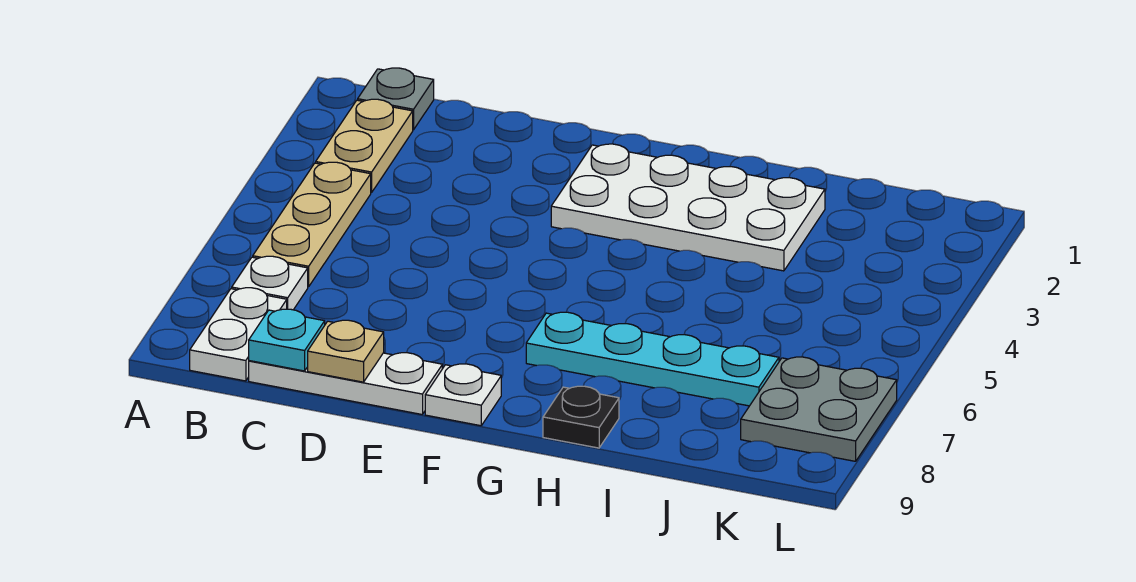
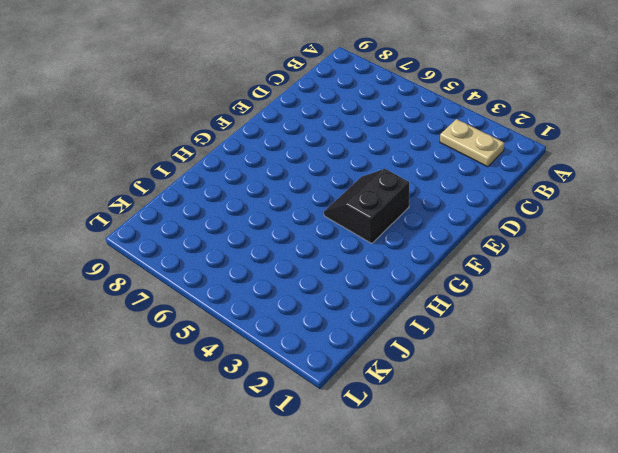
black 2x2 slope [324,169,409,244] -> white 2x4 plate [551,144,825,271]
none -> grey 1x1 plate [358,68,434,130]
none -> tan 1x3 plate [253,162,371,287]
none -> white 1x1 plate [232,256,308,310]

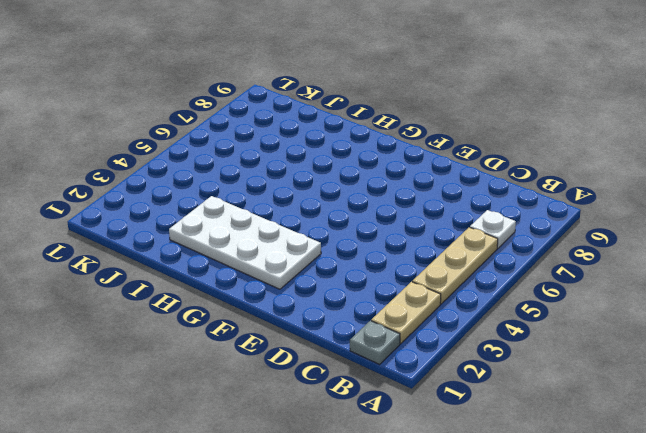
none -> white 1x2 plate [190,288,287,381]
none -> white 1x3 plate [249,353,442,414]
none -> white 1x1 plate [425,364,501,426]

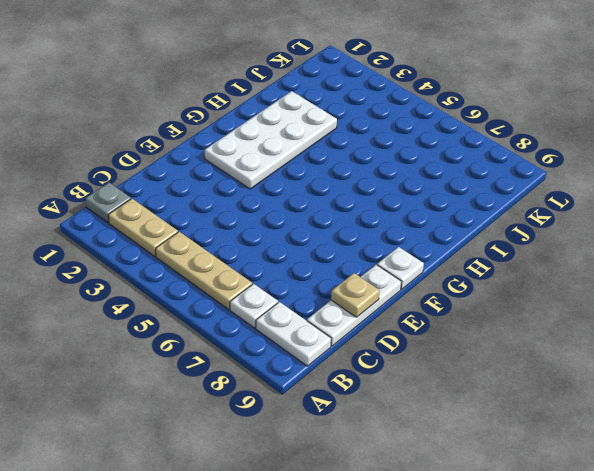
none -> cyan 1x4 plate [526,312,779,406]
none -> black 1x1 plate [543,386,619,448]
none -> grey 2x2 plate [741,357,897,461]

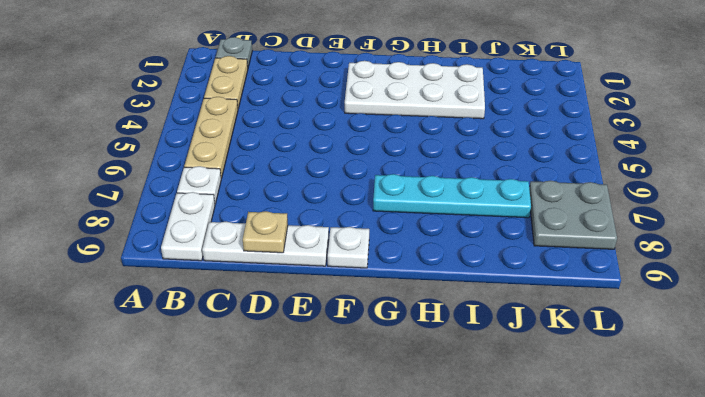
none -> black 1x1 plate [543,386,619,448]
none -> cyan 1x1 plate [249,309,325,371]

